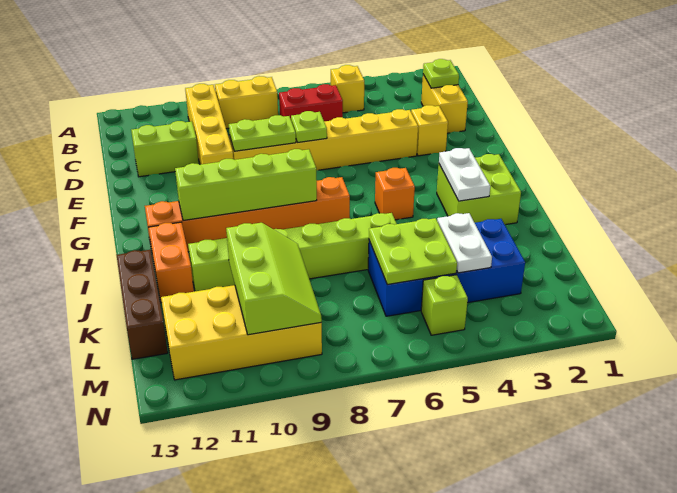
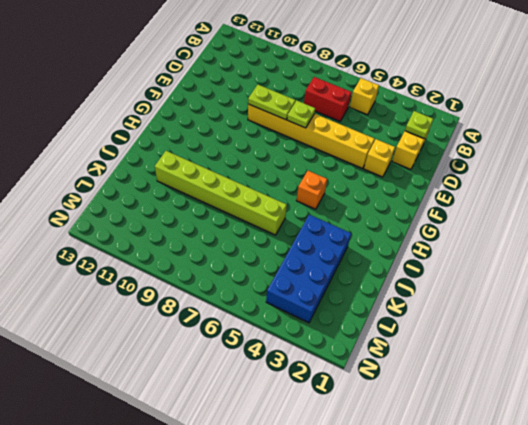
blue 2x4 brick [266,215,351,323] -> blue 2x4 brick turned to [368,219,525,316]
none -> yellow 1x2 brick [215,76,278,129]
none -> yellow 1x4 brick [185,84,233,165]
none -> lime 1x2 brick [131,121,199,177]

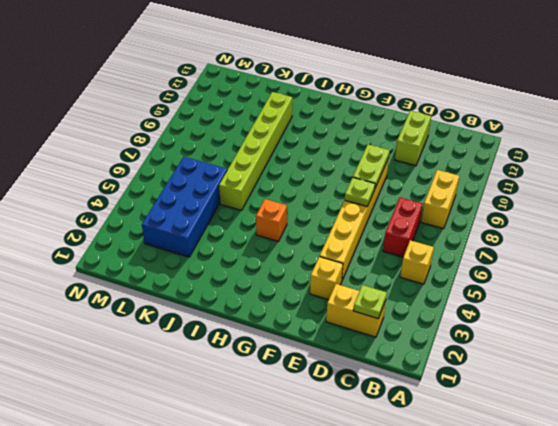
none -> yellow 1x4 brick [185,84,233,165]
none -> lime 2x2 brick [437,154,521,225]
none -> orange 1x6 brick [145,177,350,252]

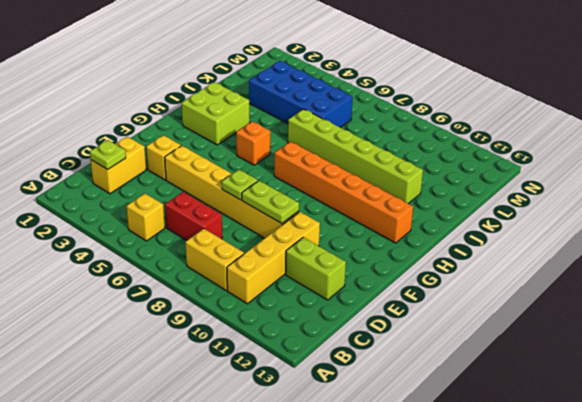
none -> orange 1x2 brick [148,222,194,303]
none -> brown 1x3 brick [117,250,168,359]
none -> yellow 2x4 brick [161,285,322,380]

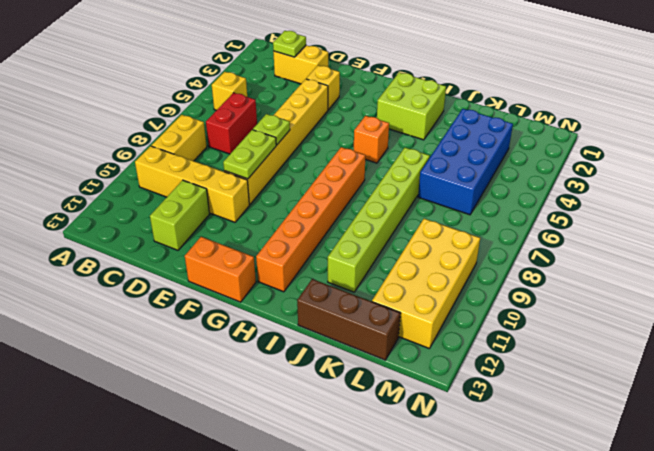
orange 1x2 brick [185,237,256,302] -> orange 1x2 brick moved to [148,222,194,303]
none -> lime 1x1 brick [421,275,468,335]
none -> white 1x2 plate [439,148,490,201]
none -> lime 1x4 brick [175,149,317,221]

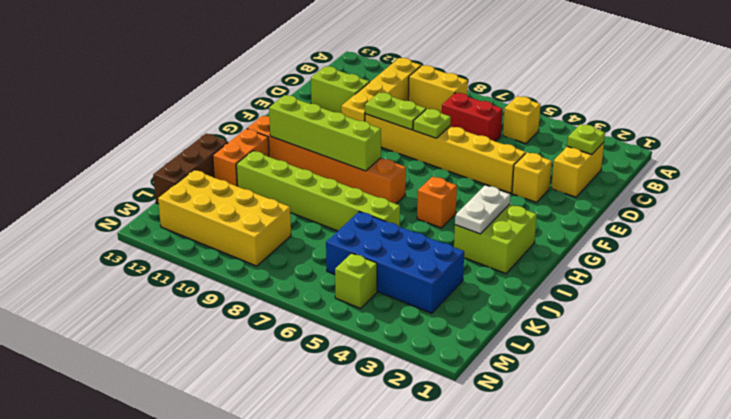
none -> white 1x2 plate [437,213,492,273]
none -> lime 2x2 plate [369,218,457,285]
none -> lime 2x3 slope [226,223,322,335]

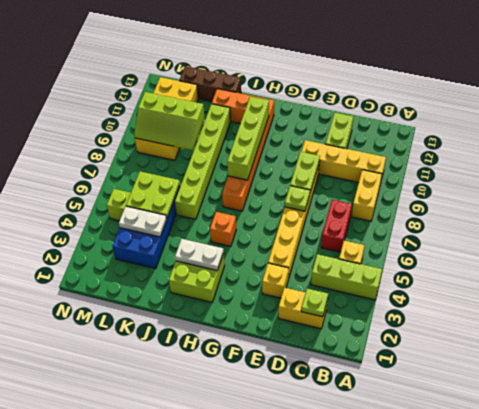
lime 1x3 brick [311,254,382,300] -> none

